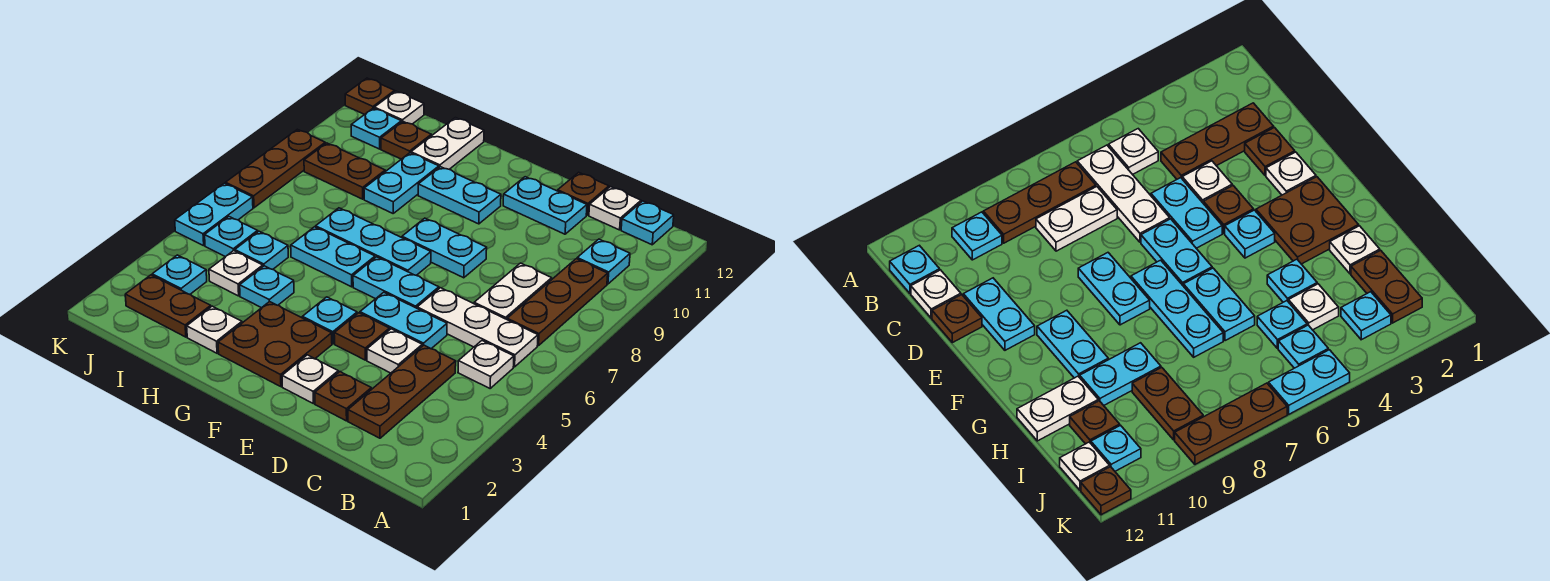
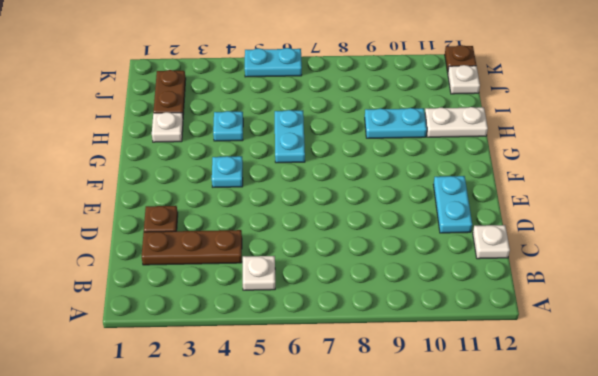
none -> white 1x3 plate [417,288,538,367]
none -> brown 1x3 plate [507,259,608,346]
none -> cyan 1x1 plate [577,239,630,284]
none -> cyan 1x1 plate [621,201,674,245]

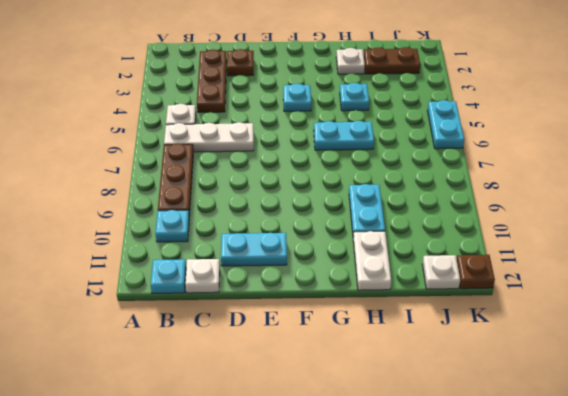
none -> white 1x2 plate [474,263,552,319]
none -> white 1x1 plate [367,329,422,373]
none -> cyan 1x2 plate [360,292,447,349]
none -> brown 1x1 plate [558,172,609,215]

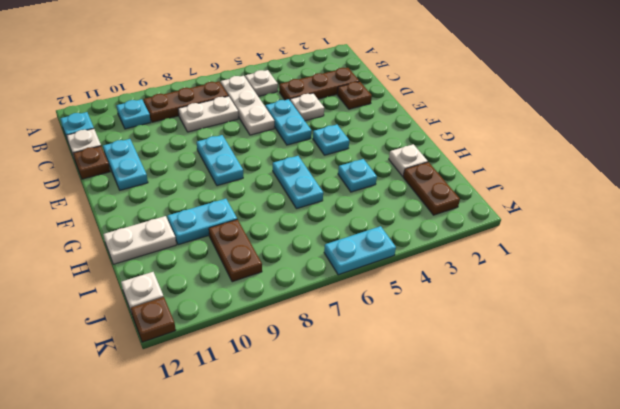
none -> white 1x1 plate [282,355,338,404]
none -> brown 1x1 plate [334,313,390,360]
none -> cyan 1x2 plate [353,257,439,308]
none -> brown 2x2 plate [218,302,332,387]

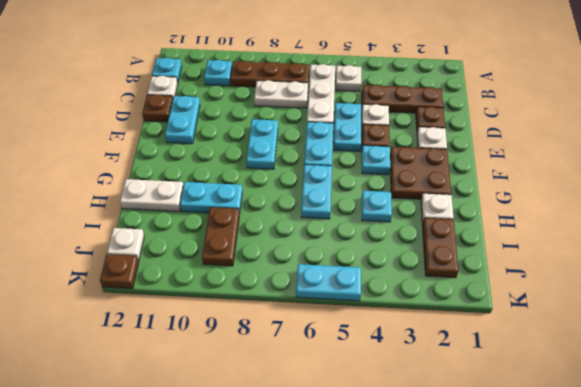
none -> cyan 1x3 plate [316,208,431,275]
none -> cyan 1x2 plate [418,167,501,224]
none -> white 1x1 plate [209,251,263,296]
none -> cyan 1x1 plate [235,231,288,269]

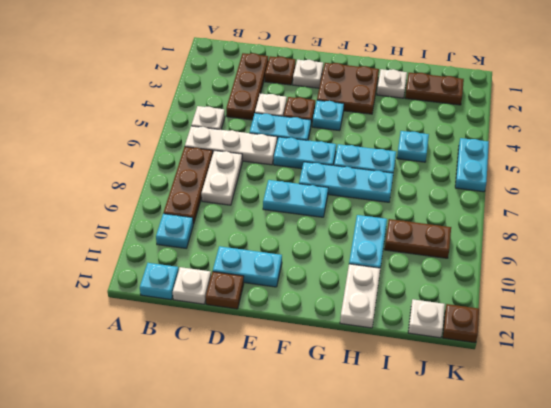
none -> cyan 1x2 plate [418,167,501,224]
none -> cyan 1x1 plate [240,266,294,308]
none -> white 1x1 plate [209,251,263,296]
none -> brown 1x1 plate [381,122,431,159]

